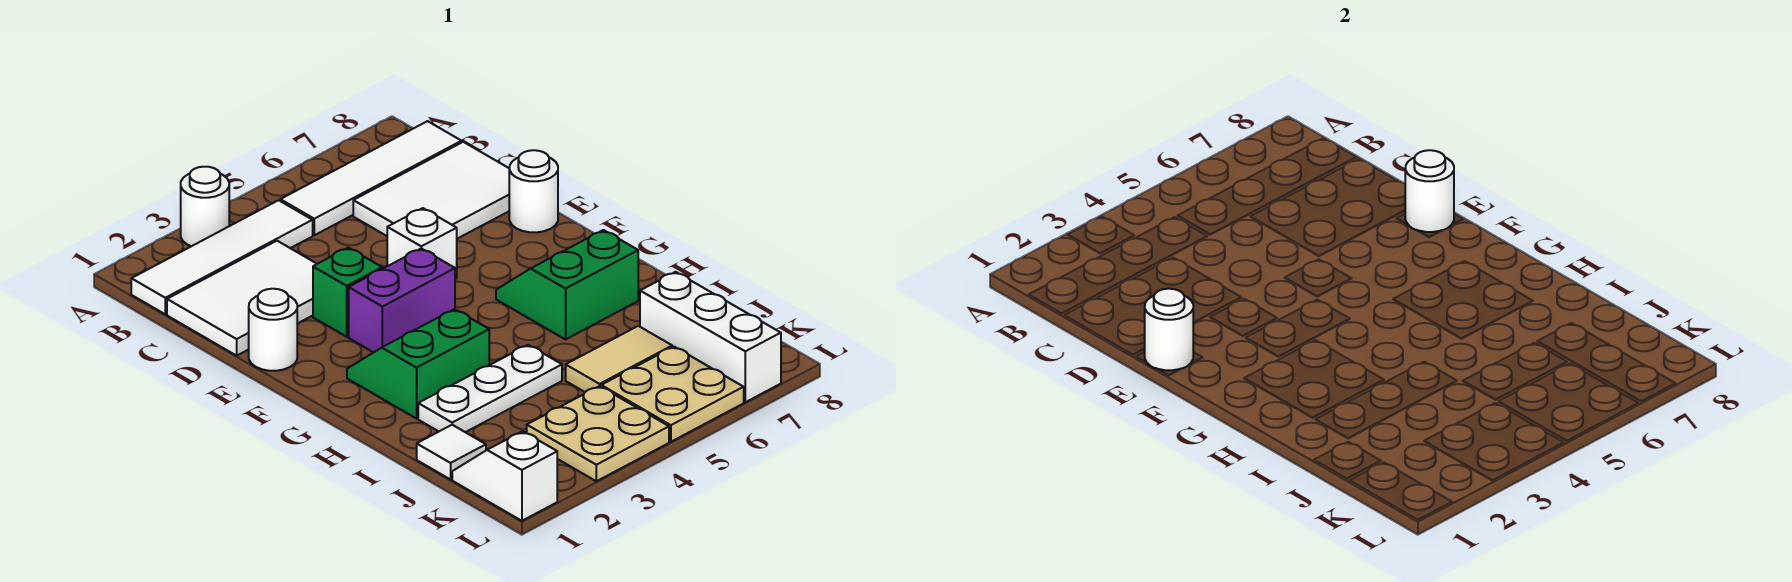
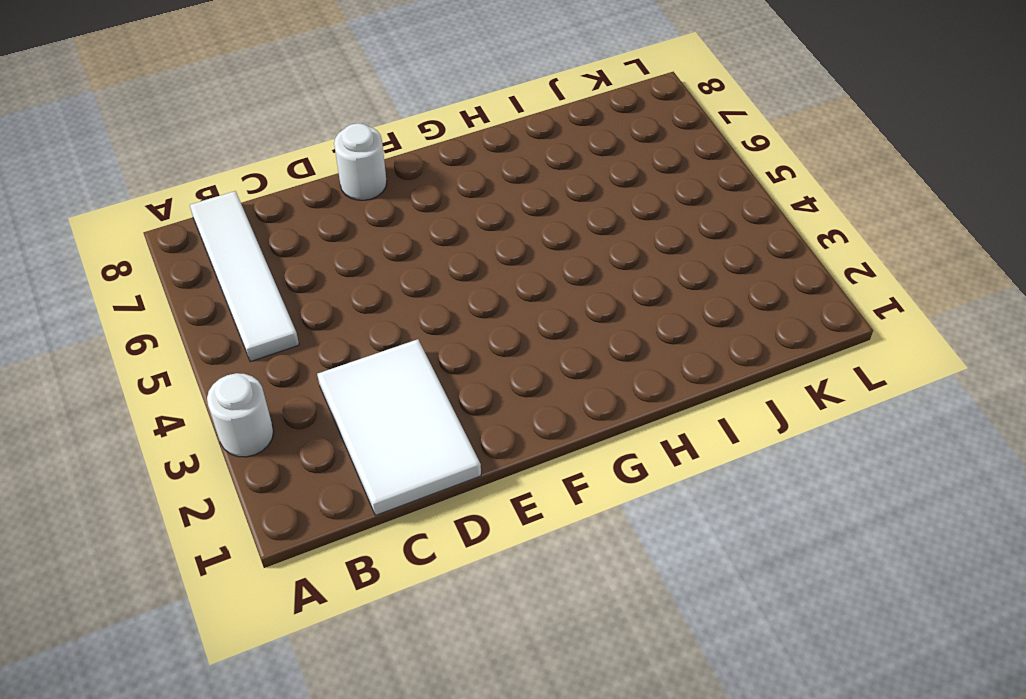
none -> white 1x4 tile [131,200,313,314]
none -> white 2x3 tile [353,142,509,239]
none -> white 1x1 round brick [249,289,297,371]

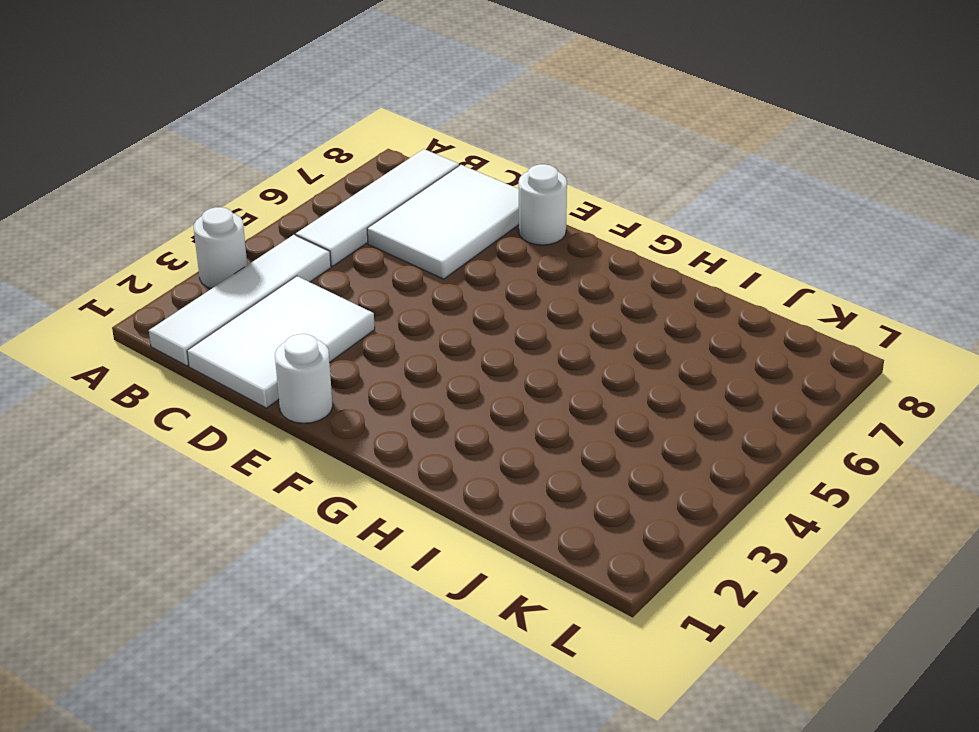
none -> green 1x1 brick [313,248,382,337]
none -> white 1x1 brick [387,208,457,279]
none -> purple 1x2 brick [349,249,455,352]

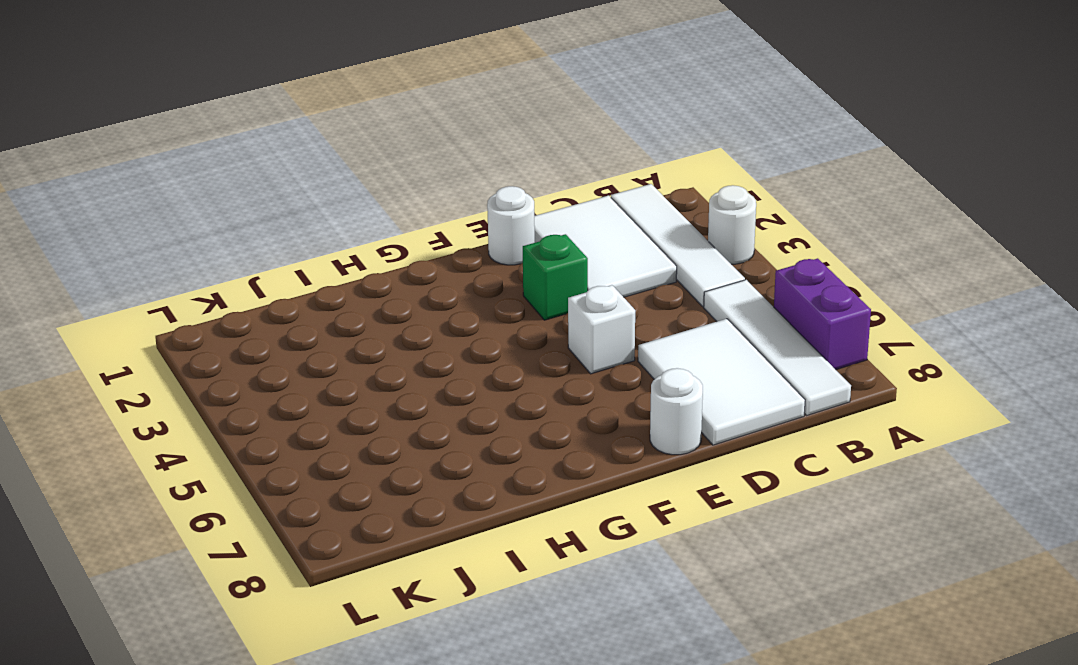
purple 1x2 brick [774,258,871,370] -> purple 1x2 brick moved to [349,249,455,352]
none -> green 2x2 slope [347,309,489,418]
none -> green 2x2 slope [496,230,638,339]
none -> white 1x3 plate [418,345,562,432]

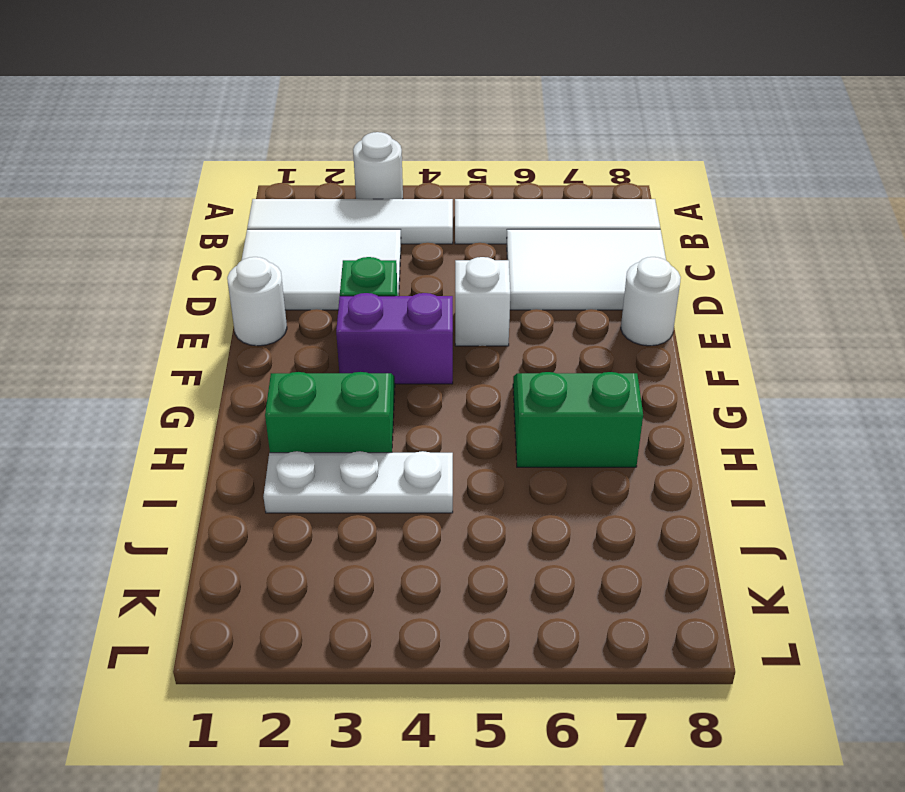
none -> white 1x1 tile [417,425,486,480]
none -> tan 1x2 tile [566,326,672,392]
none -> white 1x3 brick [640,272,781,402]

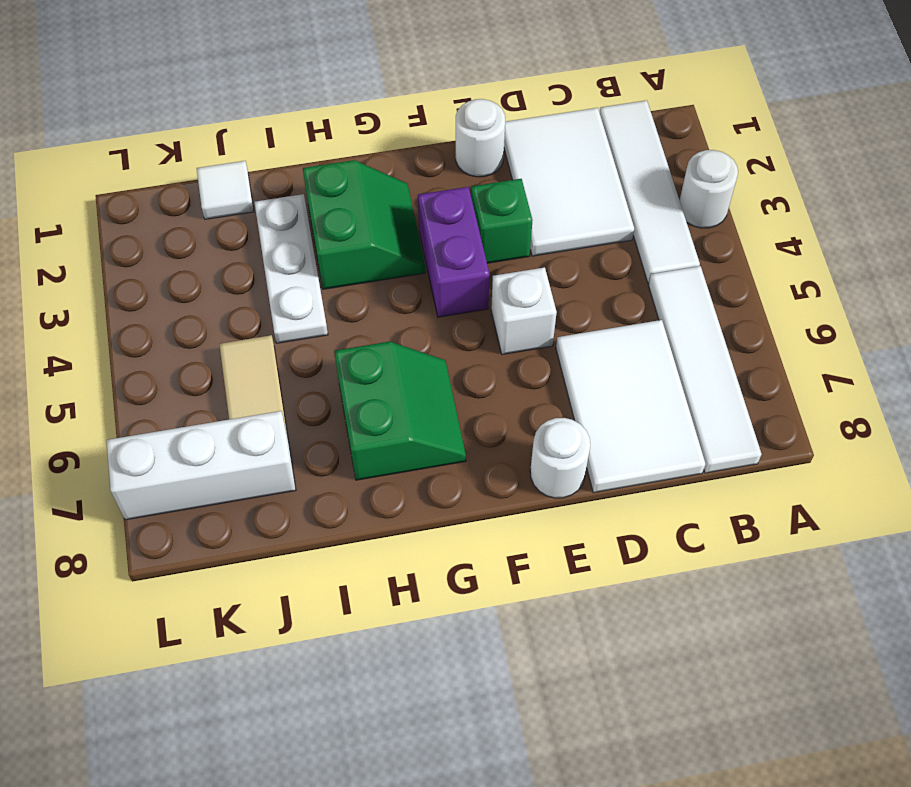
none -> white 1x2 slope [452,431,557,521]
none -> tan 2x2 plate [527,386,669,481]
none -> tan 2x2 plate [601,347,744,442]

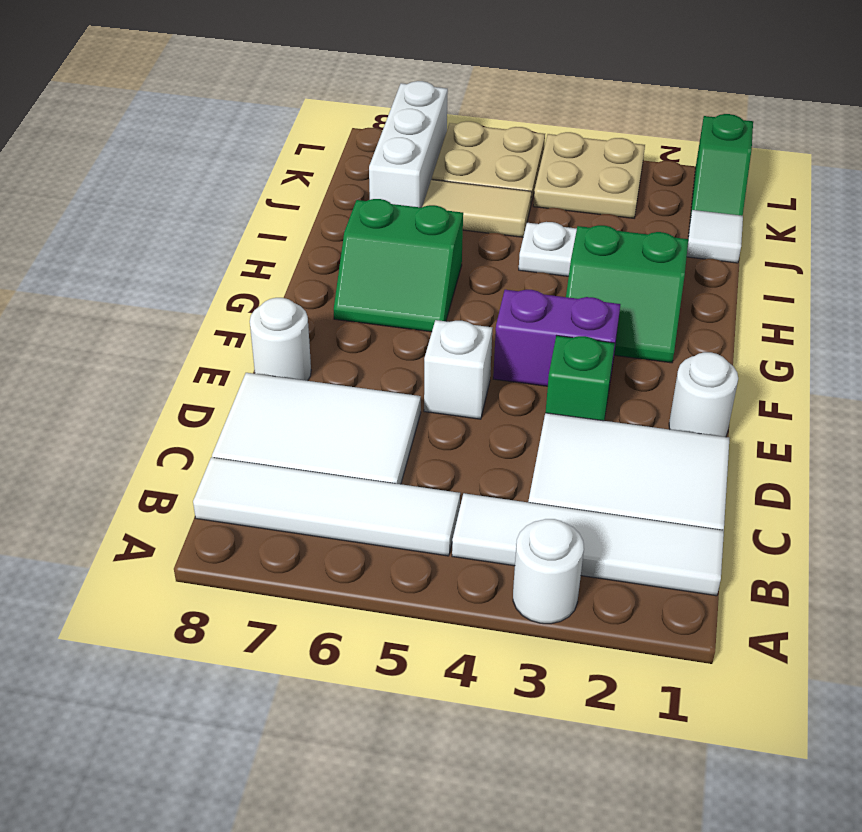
green 1x2 slope [690,114,753,219] -> white 1x2 slope [452,431,557,521]
none -> white 1x1 round brick [1145,289,1193,370]
none -> white 1x1 round brick [1405,150,1454,232]

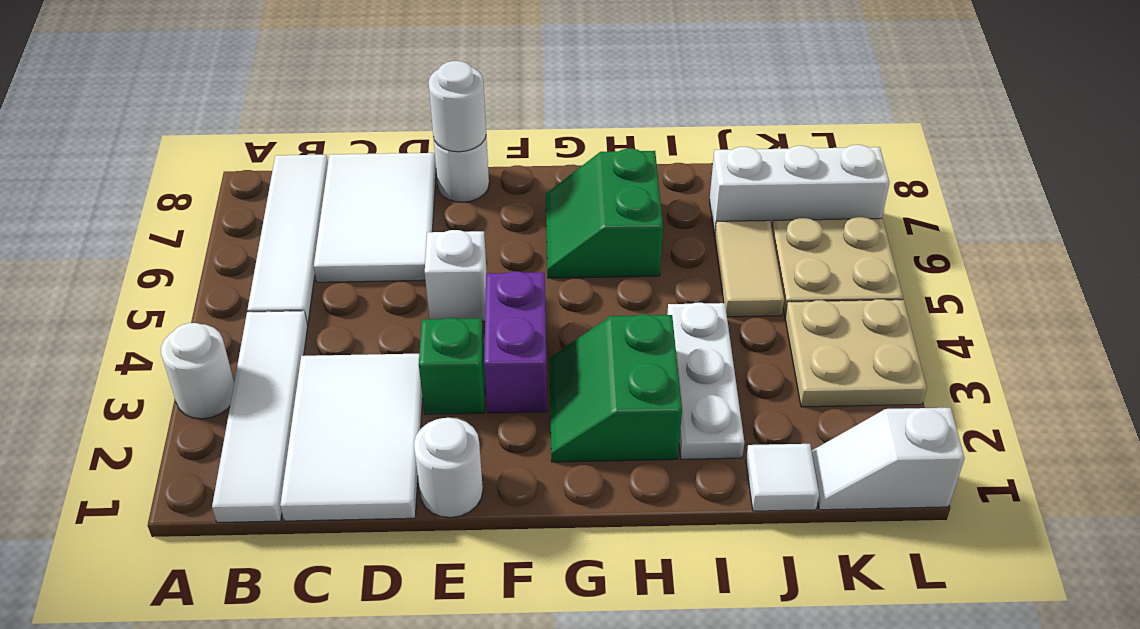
none -> white 1x1 round brick [1145,289,1193,370]

